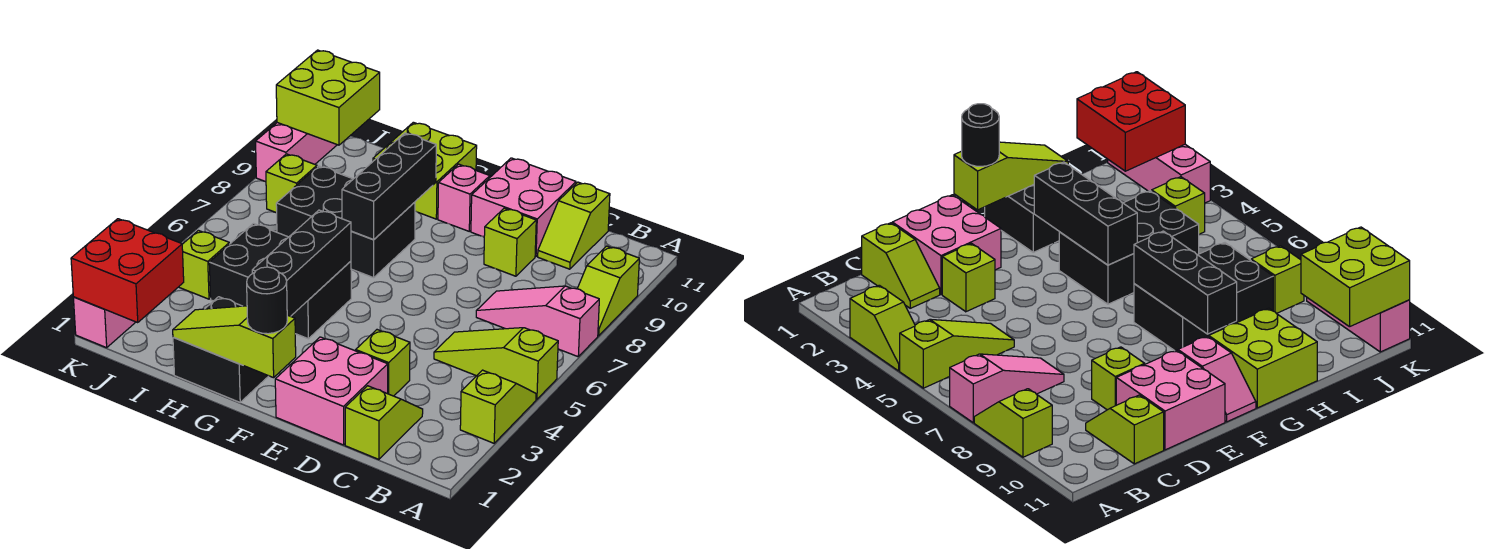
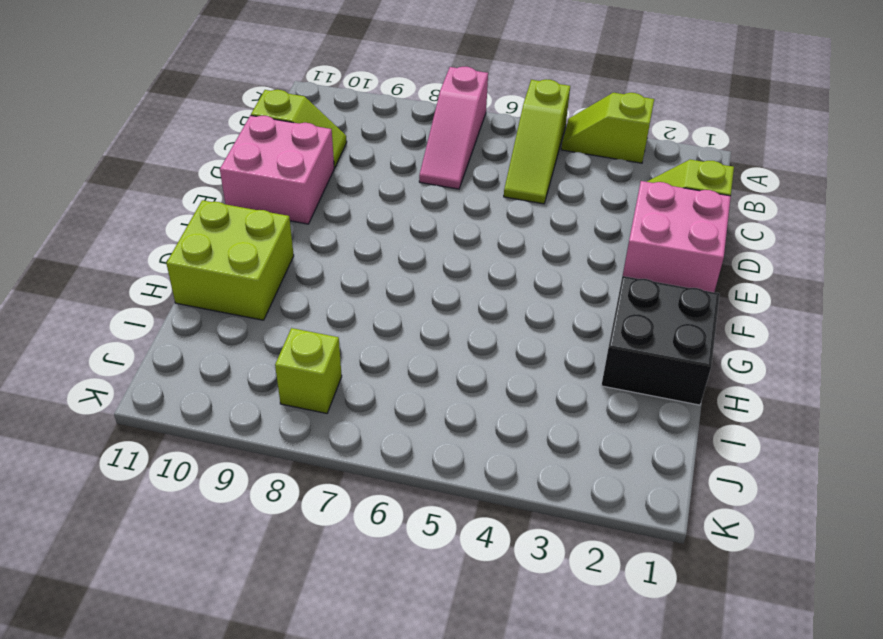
none -> lime 1x2 slope [577,246,639,336]
none -> lime 1x1 brick [356,330,410,396]
none -> lime 1x1 brick [484,208,536,276]

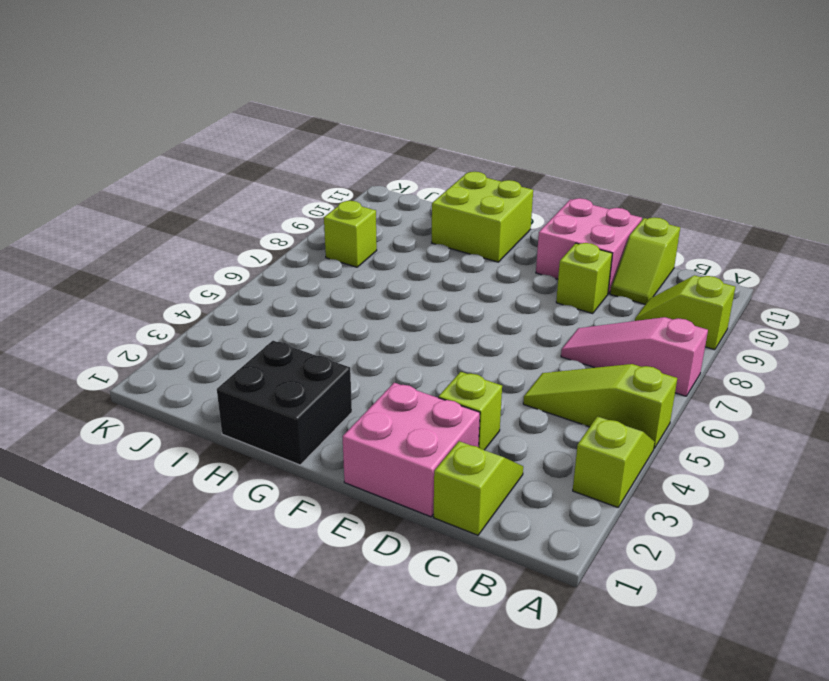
lime 1x2 slope [635,275,735,350] -> lime 1x2 slope turned to [577,246,639,336]
none -> pink 1x2 slope [438,164,491,231]
none -> black 2x3 brick [209,224,351,339]
none -> black 2x3 brick [276,166,415,278]

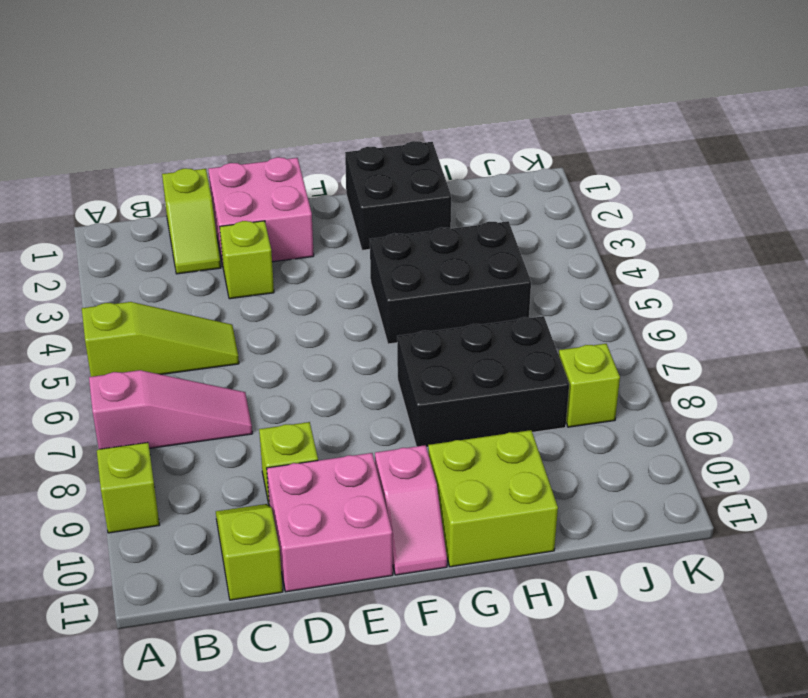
none -> lime 1x2 slope [460,370,536,443]
none -> lime 1x1 brick [179,231,229,299]
none -> pink 1x3 brick [73,297,136,348]

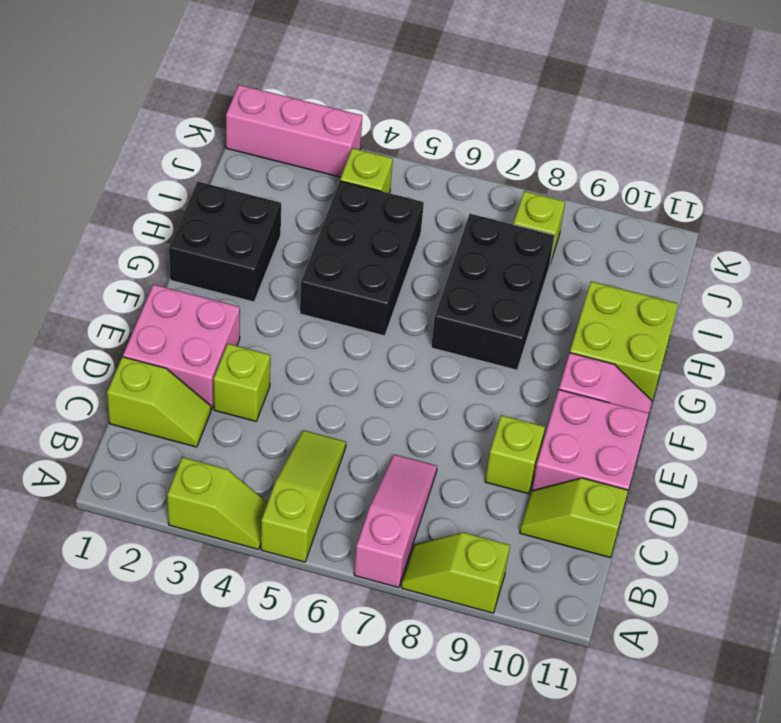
none -> pink 1x3 brick [256,123,337,182]
none -> lime 1x3 slope [173,306,296,378]
none -> black 1x3 brick [252,210,351,316]

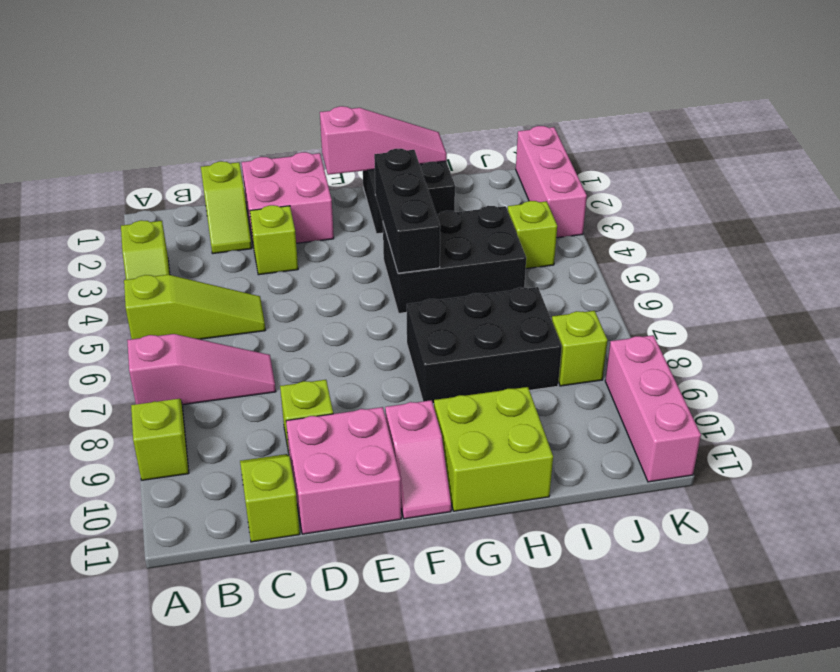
pink 1x3 slope [320,106,447,175] -> lime 1x3 slope [173,306,296,378]
none -> black 1x3 brick [342,133,436,239]
none -> red 2x2 brick [71,219,184,322]
none -> lime 2x2 brick [276,50,380,145]

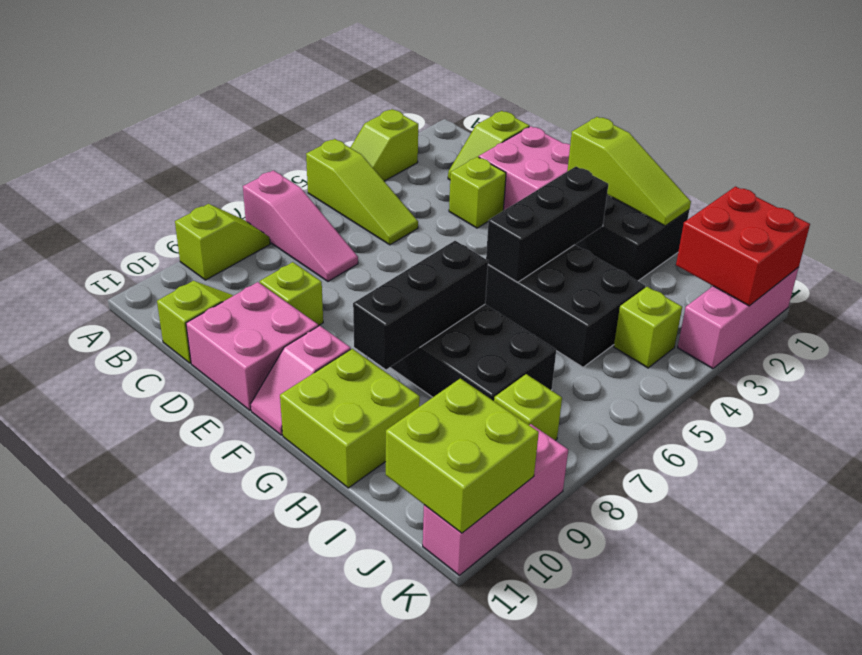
none -> black 1x1 round brick [247,267,287,334]

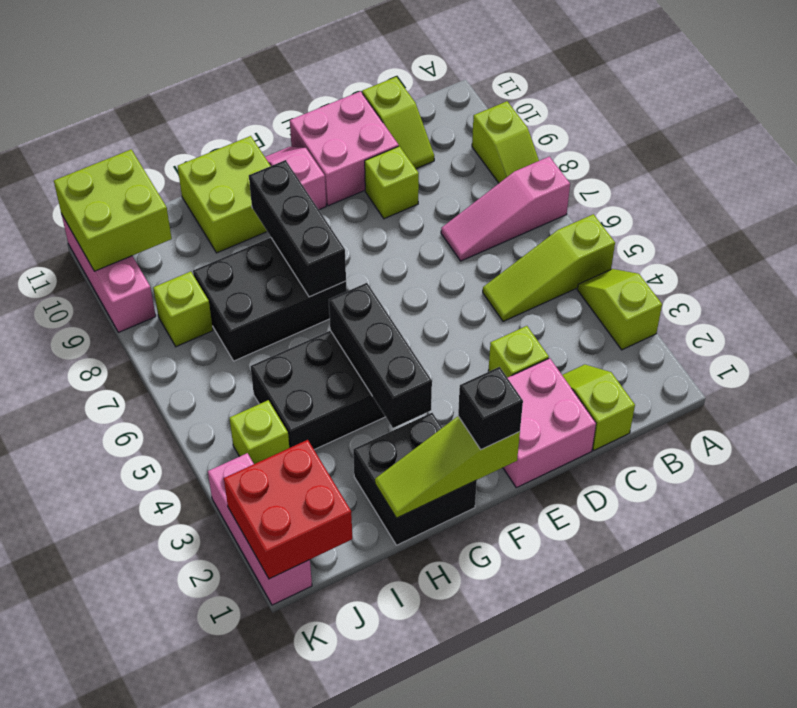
black 1x1 brick [458,367,523,450] -> black 1x1 round brick [247,267,287,334]

